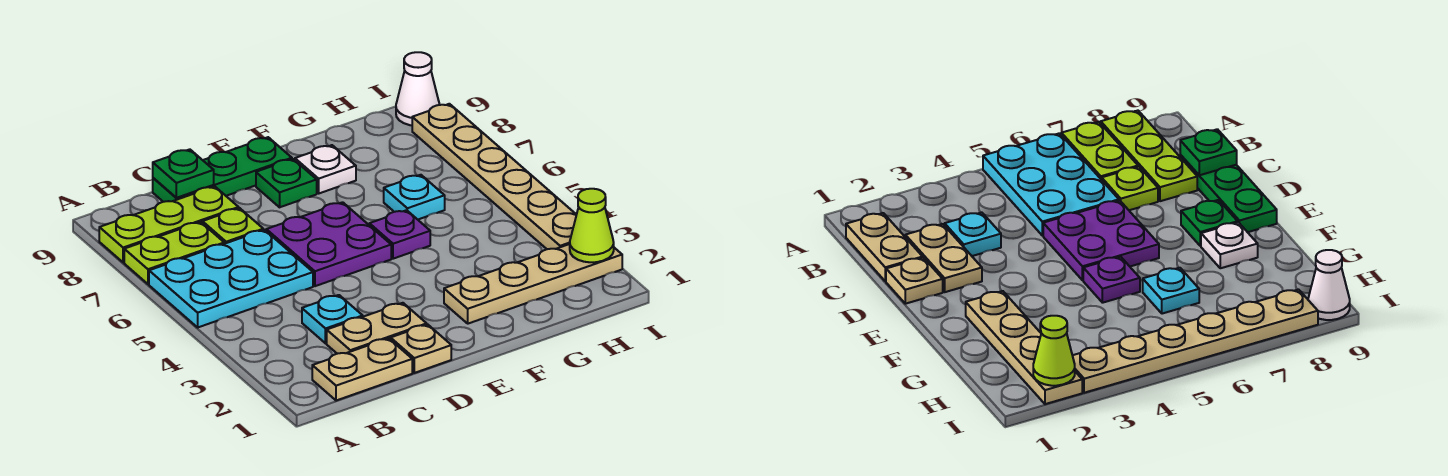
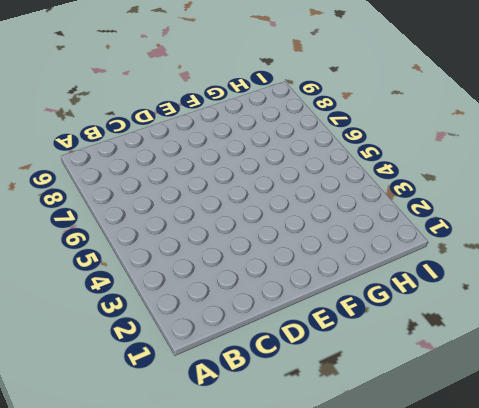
none -> cyan 2x3 plate [149,230,313,327]
none -> lime 1x2 plate [124,222,224,284]
none -> lime 1x3 plate [99,186,239,262]

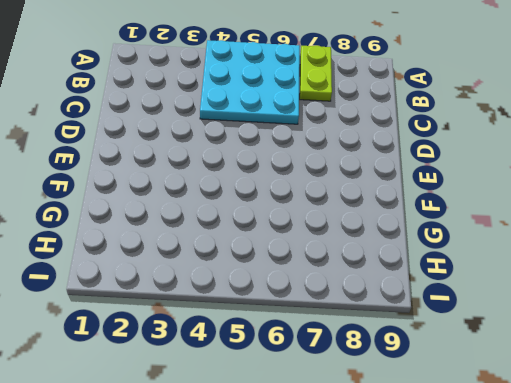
cyan 3x3 plate [200,40,300,124] -> cyan 2x3 plate [149,230,313,327]
none -> lime 1x3 plate [99,186,239,262]
none -> tan 1x2 plate [312,338,412,401]
none -> tan 1x2 plate [327,303,427,354]

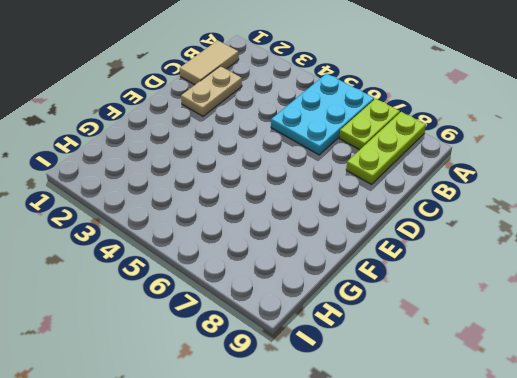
tan 1x2 tile [180,40,239,85] -> tan 1x2 plate [312,338,412,401]
none -> cyan 1x1 plate [302,295,363,343]
none -> lime 1x1 plate [202,208,263,244]
none -> green 1x3 plate [153,137,292,202]

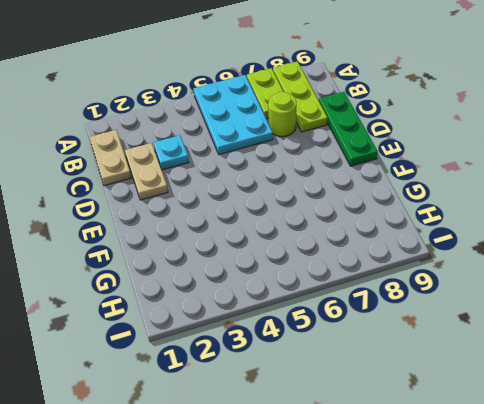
lime 1x1 round brick [268,92,296,137] -> lime 1x1 plate [202,208,263,244]
none -> tan 1x1 plate [391,325,451,373]
none -> purple 2x2 plate [266,202,391,286]
none -> green 1x1 plate [256,159,317,207]

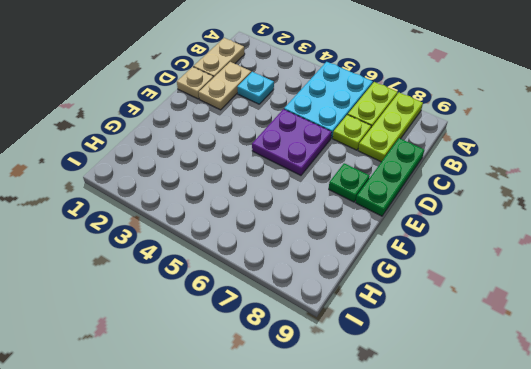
none -> tan 1x4 plate [444,244,622,324]
none -> purple 1x1 plate [369,210,430,259]
none -> white 1x1 plate [295,145,356,193]

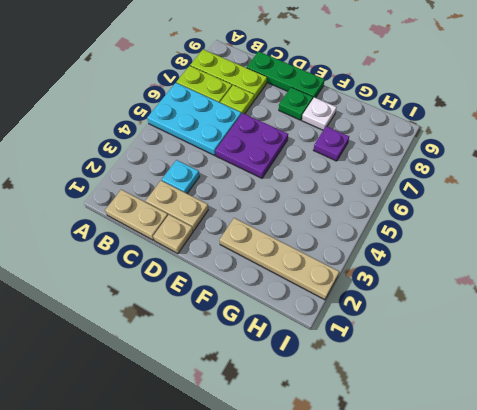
purple 1x1 plate [314,126,349,161] -> purple 1x1 plate moved to [369,210,430,259]
none -> cyan 1x1 plate [384,175,445,220]
none -> tan 1x6 plate [412,104,576,249]
none -> white 1x1 cone [396,52,439,125]

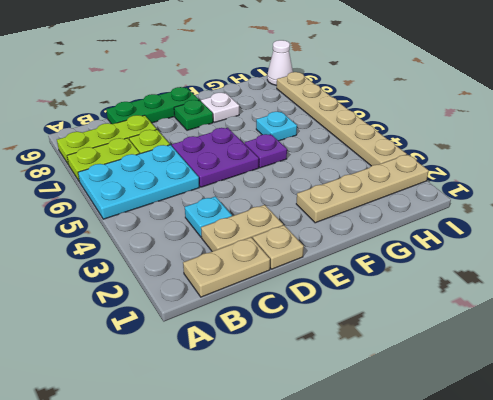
none -> green 1x1 plate [153,149,214,198]
none -> lime 1x1 cone [570,189,614,262]

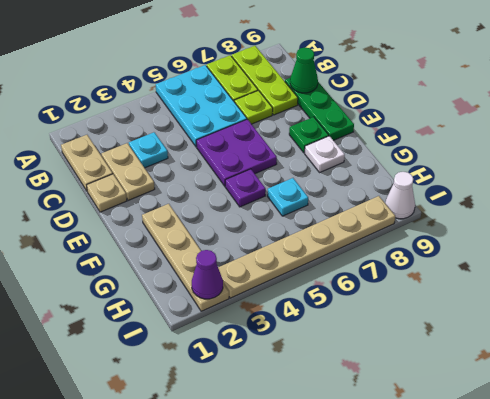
green 1x1 cone [290,48,318,93] -> green 1x1 plate [153,149,214,198]
purple 1x1 cone [192,250,223,299] -> lime 1x1 cone [570,189,614,262]

